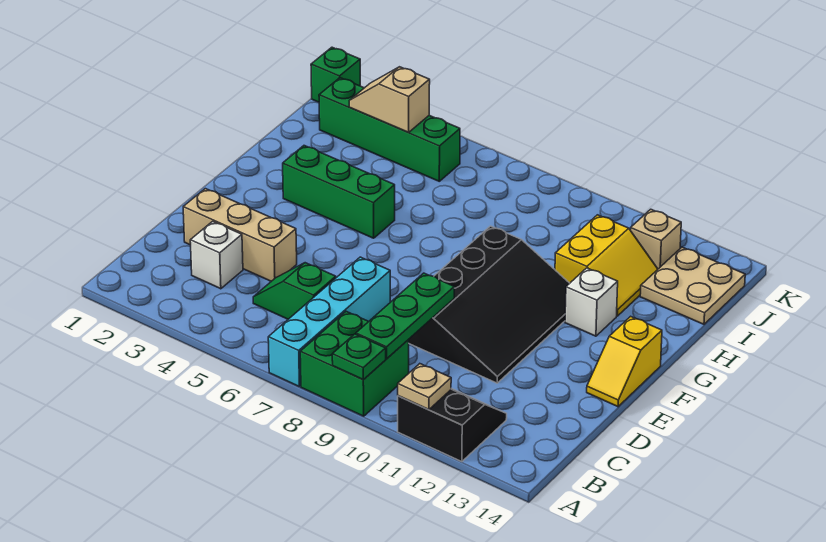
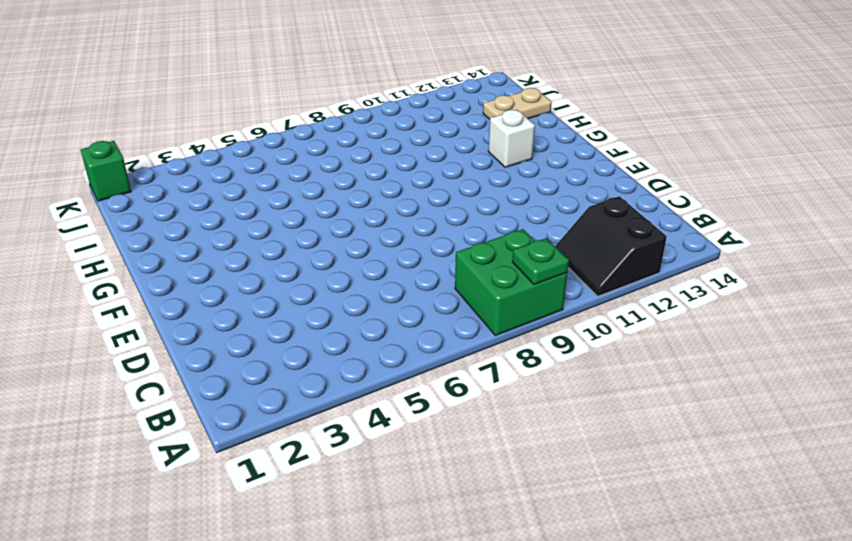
black 2x2 slope [555,196,667,296] -> black 2x2 slope turned to [398,388,507,462]
tan 1x2 plate [483,88,552,119] -> tan 2x2 plate [640,247,745,324]
none -> cyan 1x4 brick [268,257,390,387]
none -> white 1x1 brick [190,221,243,289]
none -> green 1x2 slope [253,263,336,319]

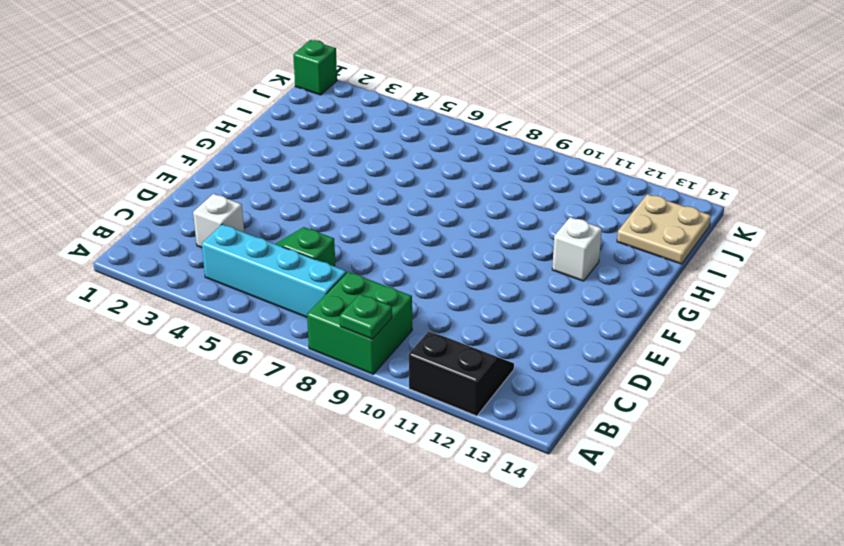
cyan 1x4 brick [202,224,346,317] -> cyan 1x4 brick turned to [268,257,390,387]
none -> tan 1x3 brick [183,189,297,281]
none -> black 3x4 slope [408,226,570,383]
none -> yellow 1x2 slope [587,316,662,407]

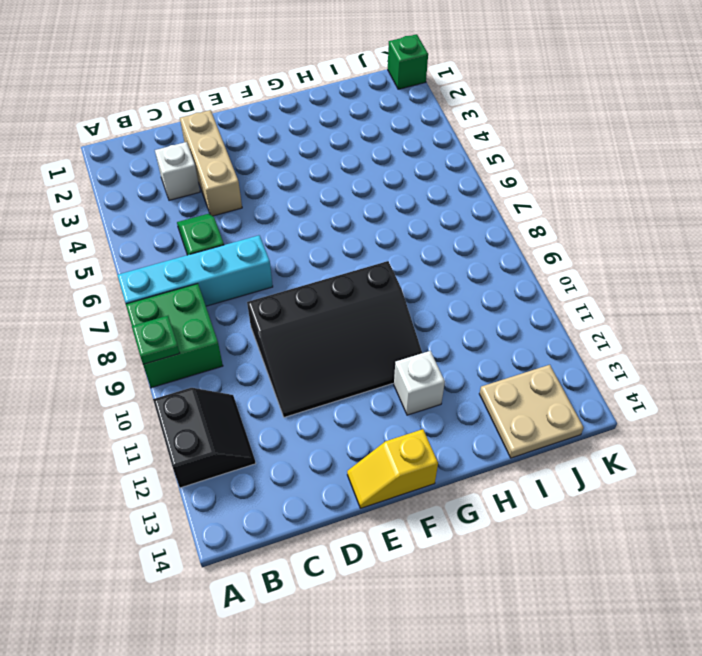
none -> green 1x3 brick [283,146,395,238]
none -> yellow 2x2 slope [555,215,658,316]
none -> green 1x4 brick [319,78,460,181]

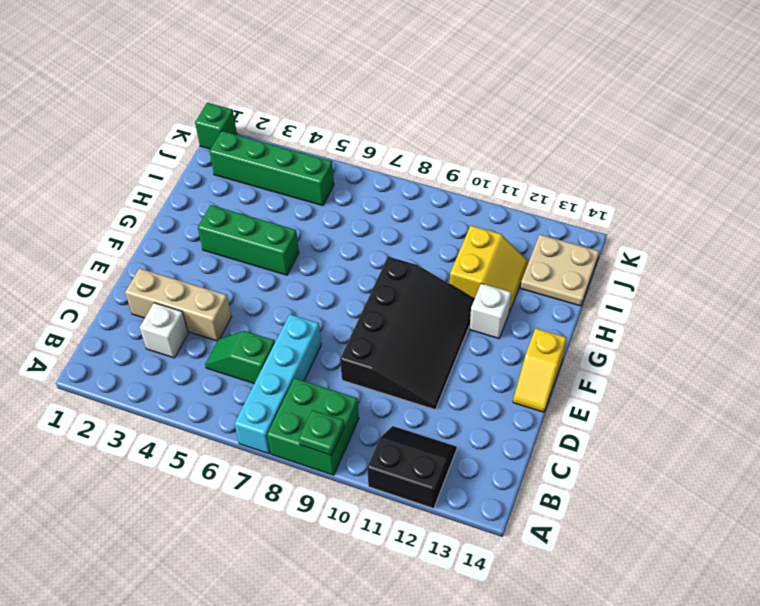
none -> tan 1x1 brick [630,209,681,269]
none -> tan 1x1 plate [398,364,451,410]
none -> green 1x3 plate [356,273,454,359]

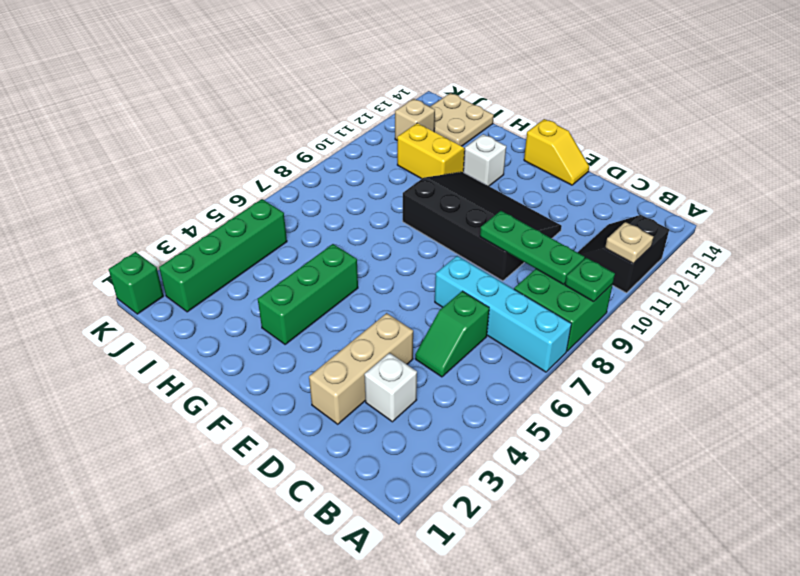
none -> tan 1x2 slope [349,67,430,132]

